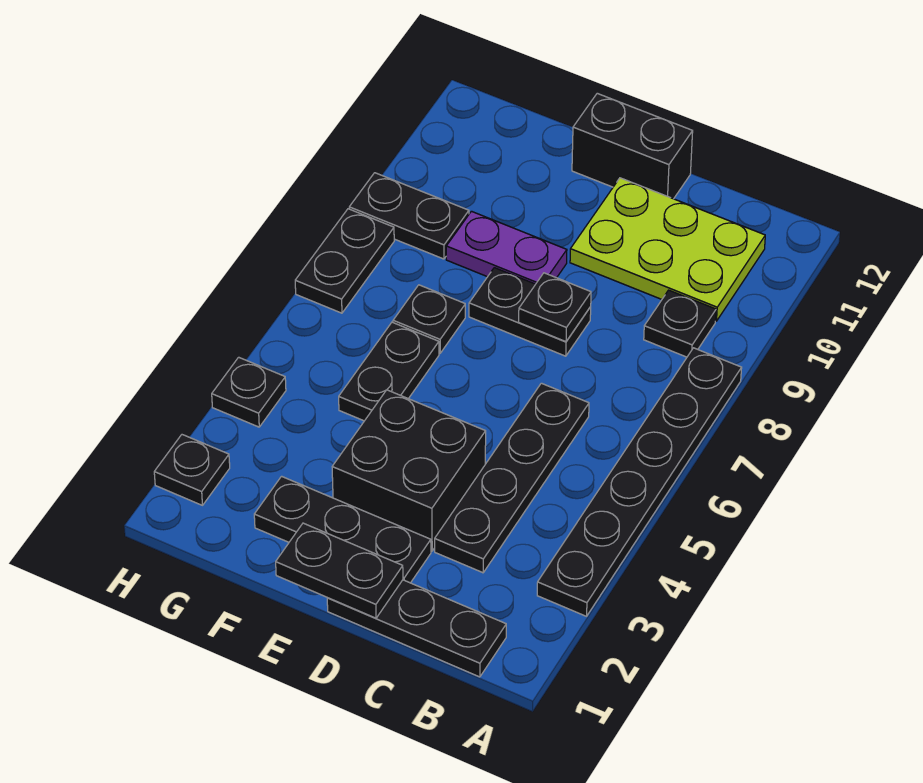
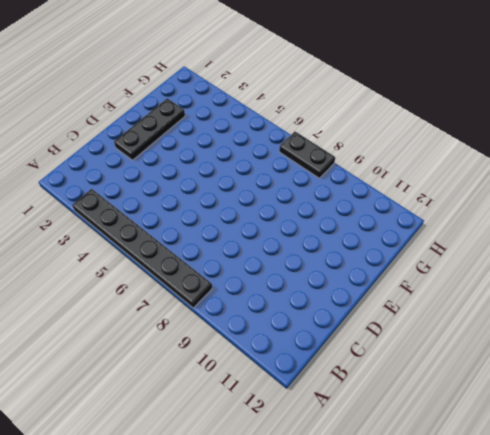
none -> black 1x3 plate [327,580,506,677]
none -> black 1x1 plate [644,290,716,357]
none -> lime 2x3 plate [570,178,765,321]

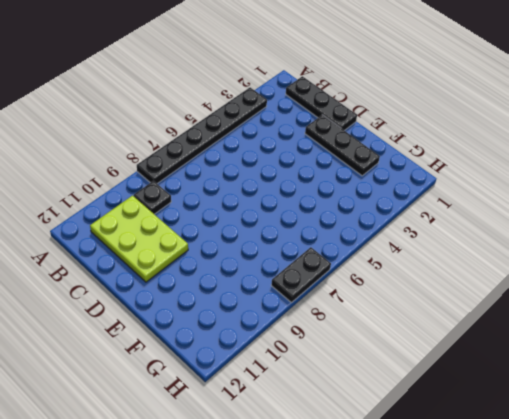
none -> black 1x4 plate [435,383,589,573]
none -> black 2x2 brick [332,390,486,551]
none -> black 1x2 plate [469,268,591,356]

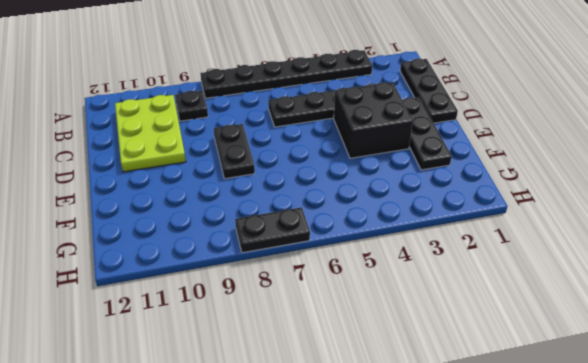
none -> black 1x2 brick [572,93,693,199]
none -> purple 1x2 plate [446,211,567,284]
none -> black 1x2 plate [339,322,439,421]

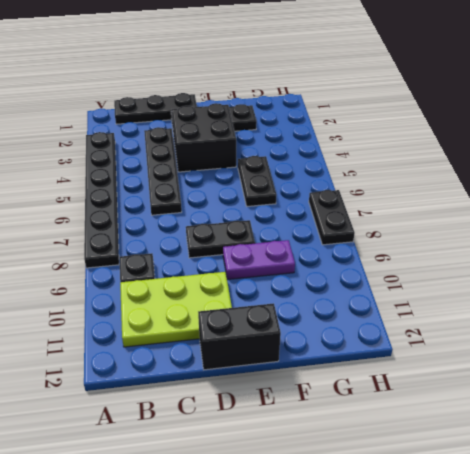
none -> black 1x1 plate [393,285,465,353]
none -> black 1x2 plate [349,173,469,259]
none -> black 1x1 plate [154,435,230,505]

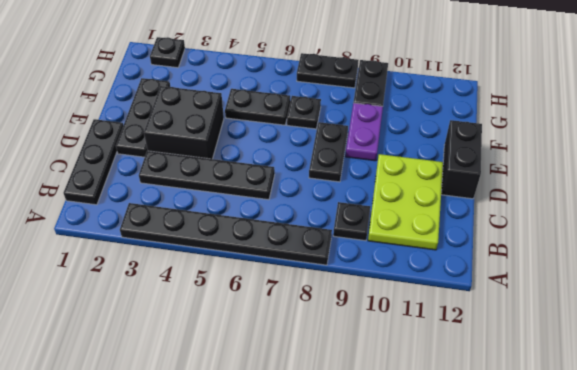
none -> black 1x1 plate [212,357,286,427]
none -> black 1x2 plate [276,523,403,618]
none -> black 1x1 plate [519,273,591,342]

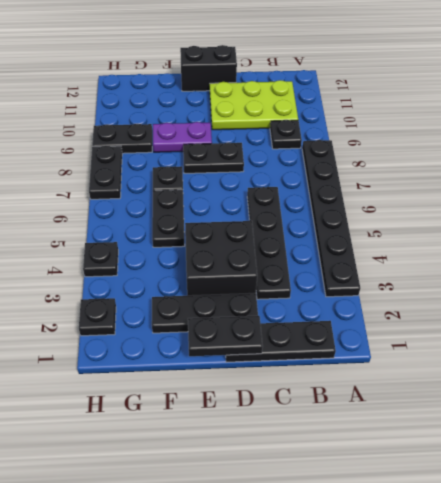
none -> black 1x1 plate [519,273,591,342]

